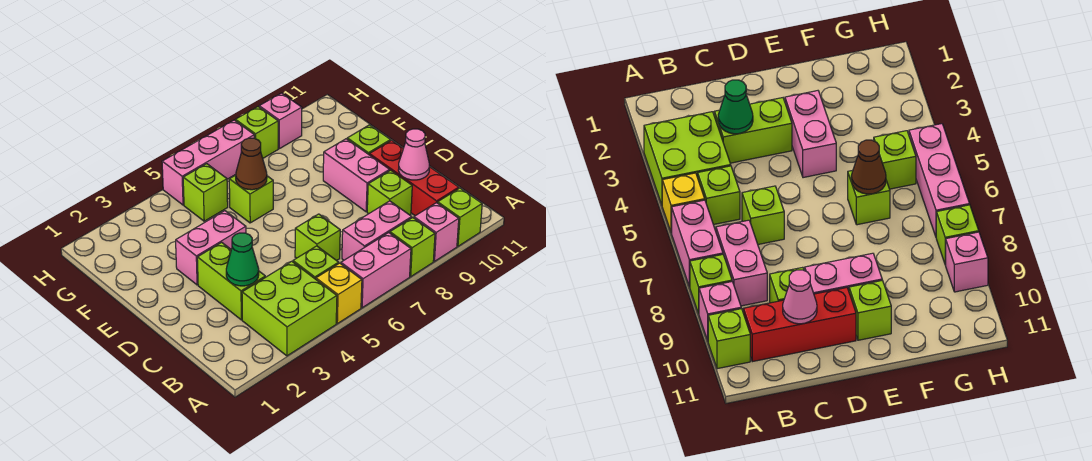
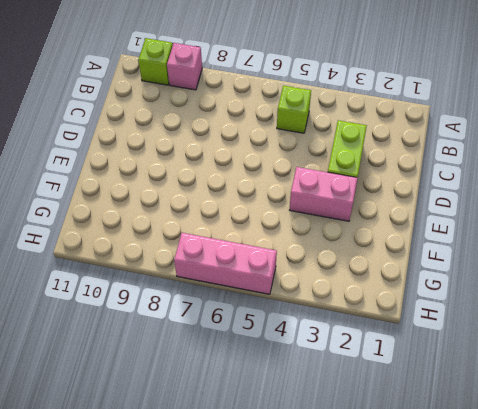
none -> lime 2x2 brick [242,261,337,356]
none -> yellow 1x1 brick [316,263,362,324]
none -> pink 1x2 brick [341,233,411,308]

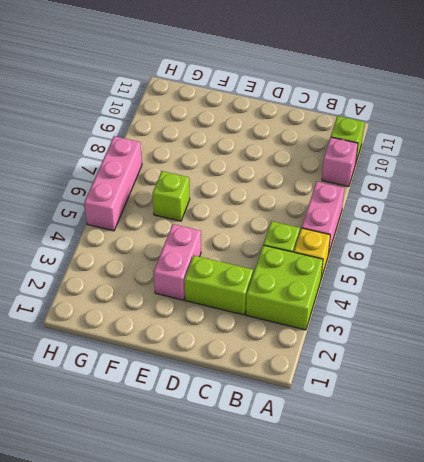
none -> lime 1x1 brick [390,218,435,276]
none -> pink 1x2 brick [342,201,412,260]
none -> red 1x3 brick [369,140,459,216]

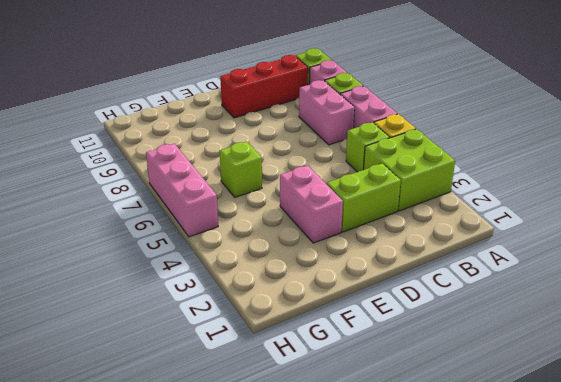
none -> lime 1x1 brick [295,214,340,261]
none -> lime 1x1 brick [367,170,412,215]
none -> pink 1x2 brick [323,139,390,212]

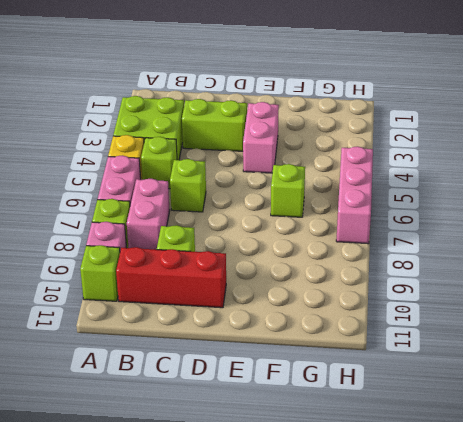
none -> pink 1x2 brick [323,139,390,212]
none -> lime 1x1 brick [347,125,391,154]
none -> lime 1x1 brick [183,164,228,221]

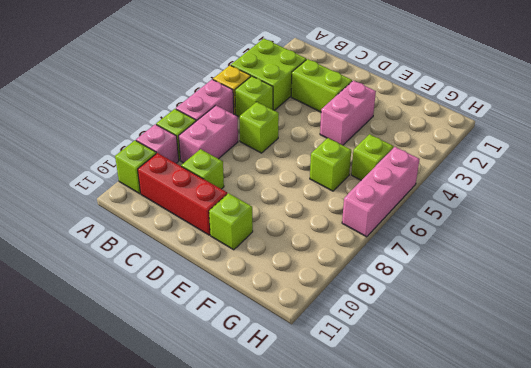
none -> pink 1x2 brick [323,139,390,212]
none -> lime 1x1 brick [235,107,278,158]
none -> pink 1x1 brick [259,93,302,149]

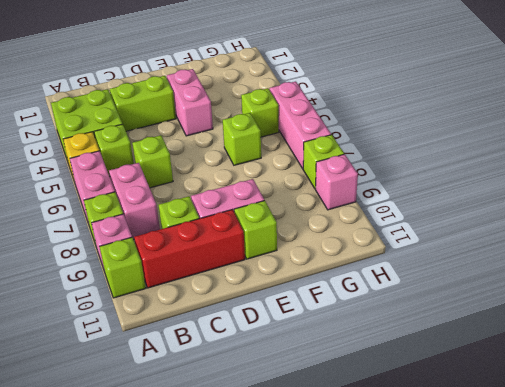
none -> green 1x1 cone [226,233,259,286]
none -> pink 1x1 cone [398,129,429,180]
none -> brown 1x1 cone [236,138,267,190]

